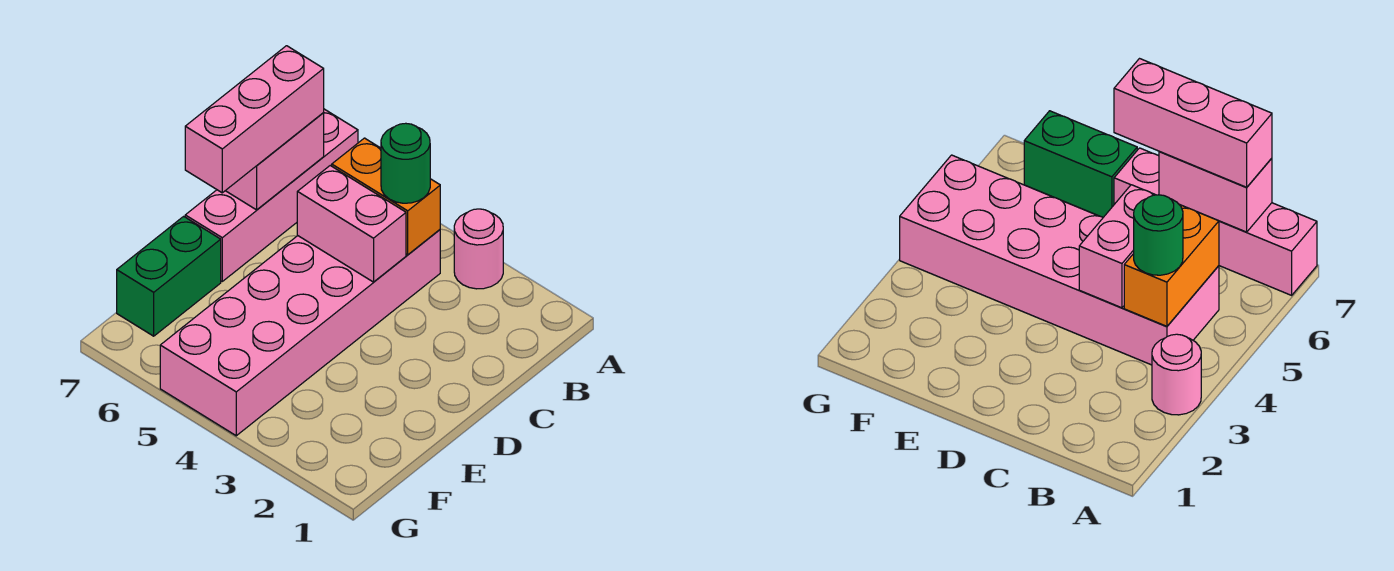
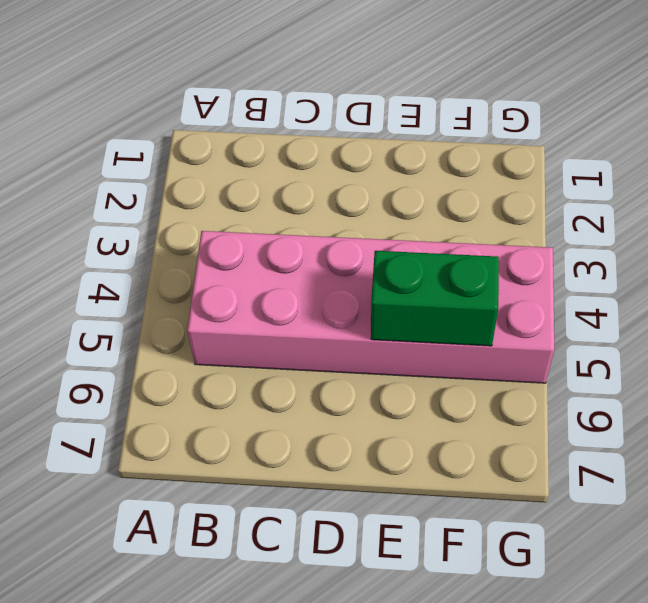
green 1x2 brick [371,251,499,346] -> green 1x2 brick moved to [117,216,221,336]
none -> pink 1x1 round brick [454,209,503,289]
none -> pink 1x4 brick [185,109,358,281]

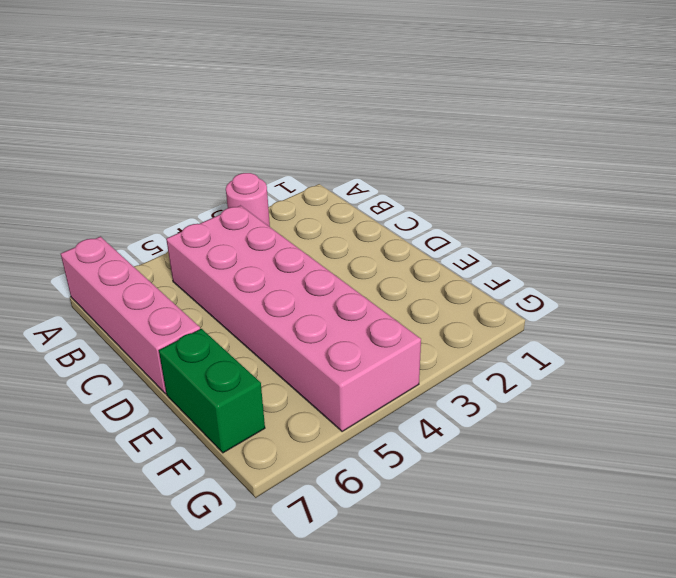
none -> orange 1x2 brick [332,138,440,255]
none -> pink 1x2 brick [226,113,324,210]

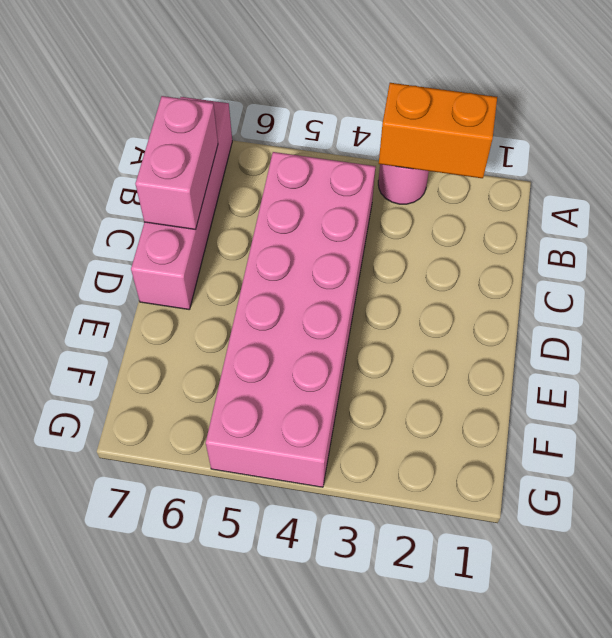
orange 1x2 brick [379,83,497,178] -> orange 1x2 brick moved to [332,138,440,255]
none -> green 1x2 brick [117,216,221,336]
none -> pink 1x2 brick [297,166,406,282]

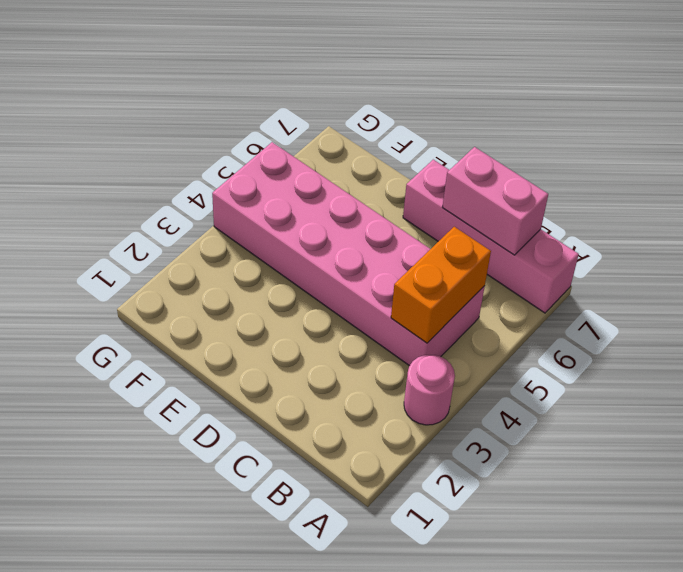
none -> green 1x2 brick [117,216,221,336]
none -> pink 1x2 brick [297,166,406,282]

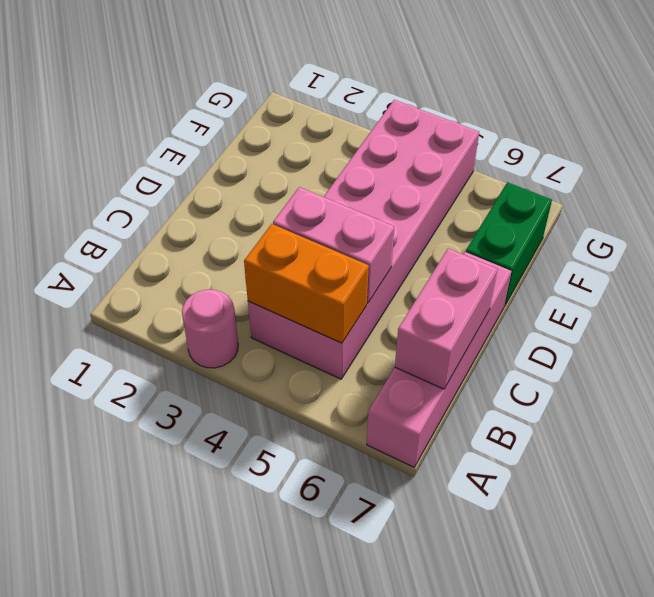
none -> green 1x1 round brick [381,123,430,203]
none -> pink 1x3 brick [185,46,324,193]

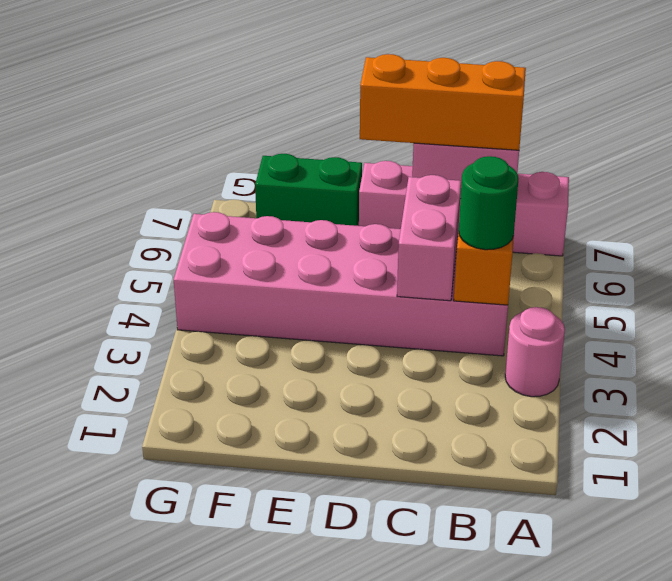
orange 1x3 brick [360,54,526,150] -> pink 1x3 brick [185,46,324,193]

